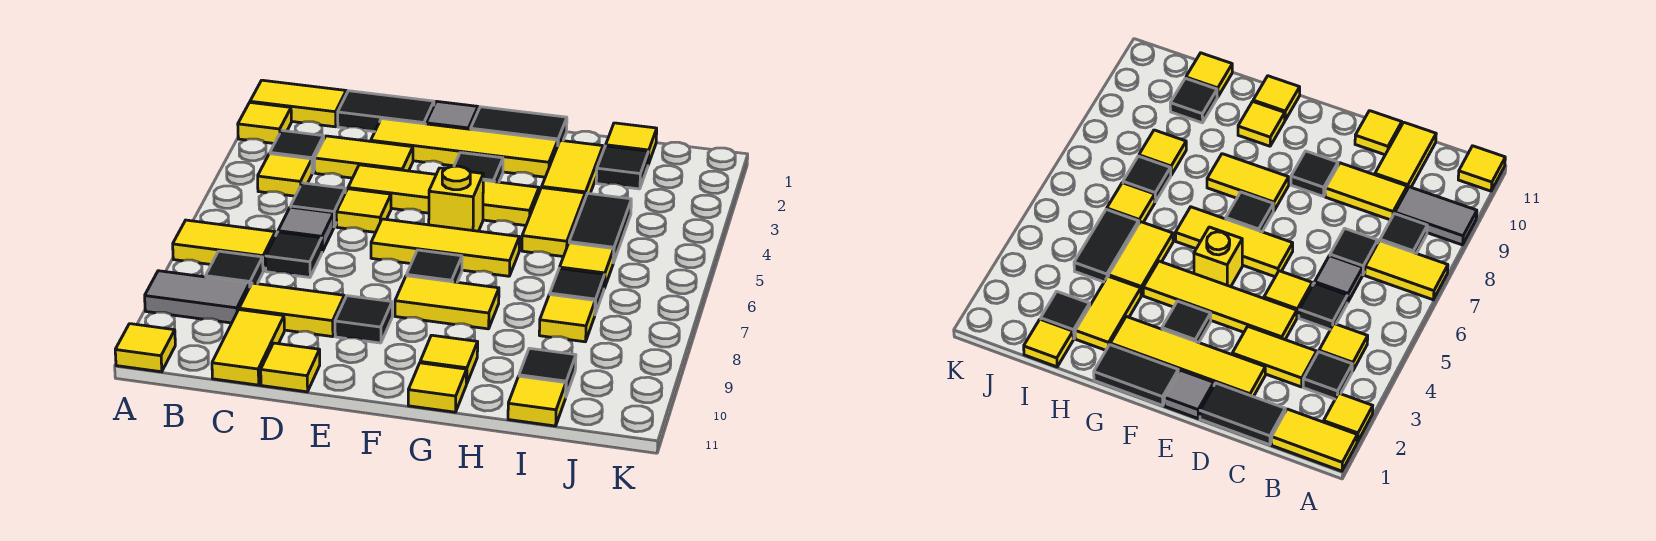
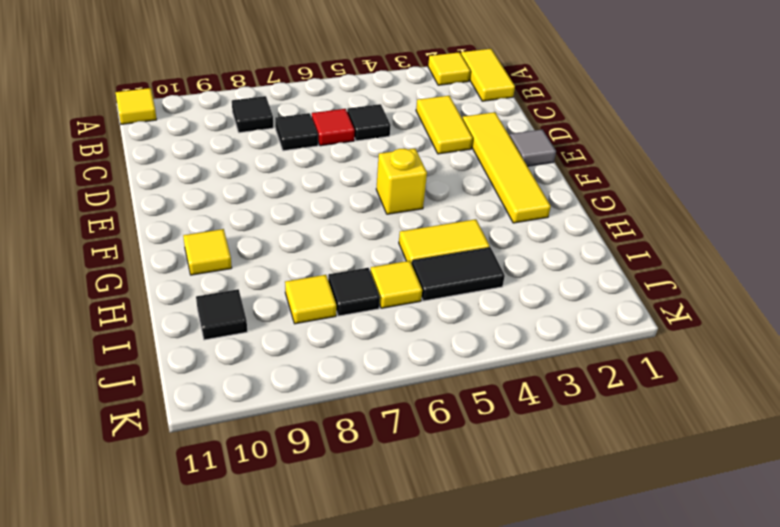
red 1x1 tile [312,109,355,146] -> grey 1x1 tile [278,207,334,252]
none -> yellow 1x2 tile [173,220,275,271]
none -> grey 1x2 tile [145,271,250,323]
none -> black 1x1 tile [270,130,324,173]
none -> yellow 1x1 tile [258,154,312,196]

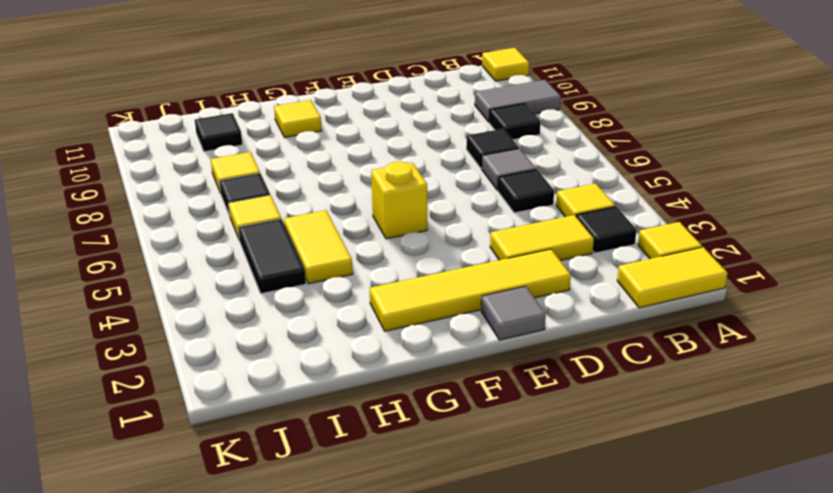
none -> yellow 1x2 tile [173,220,275,271]
none -> black 1x2 tile [338,91,434,132]
none -> yellow 1x2 tile [239,283,344,337]
none -> yellow 1x2 tile [212,310,284,385]

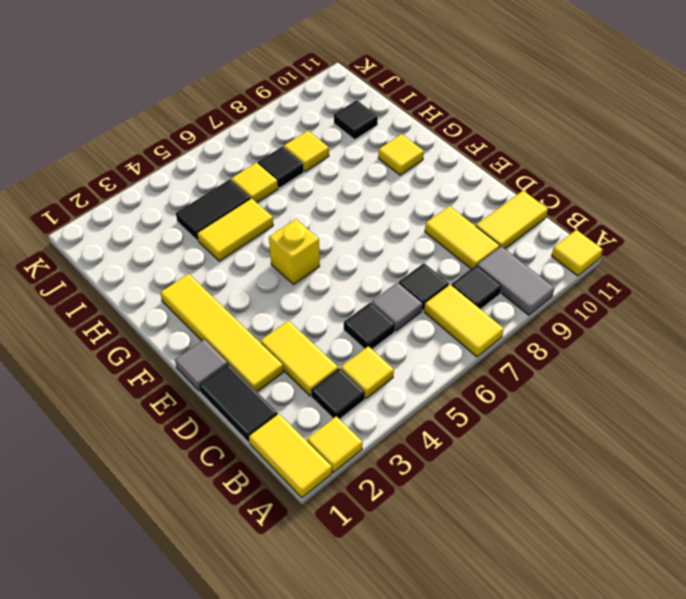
none -> yellow 1x4 tile [348,165,539,225]
none -> yellow 1x1 tile [336,189,391,232]
none -> yellow 1x1 tile [261,343,320,392]
none -> yellow 1x3 tile [371,219,519,276]

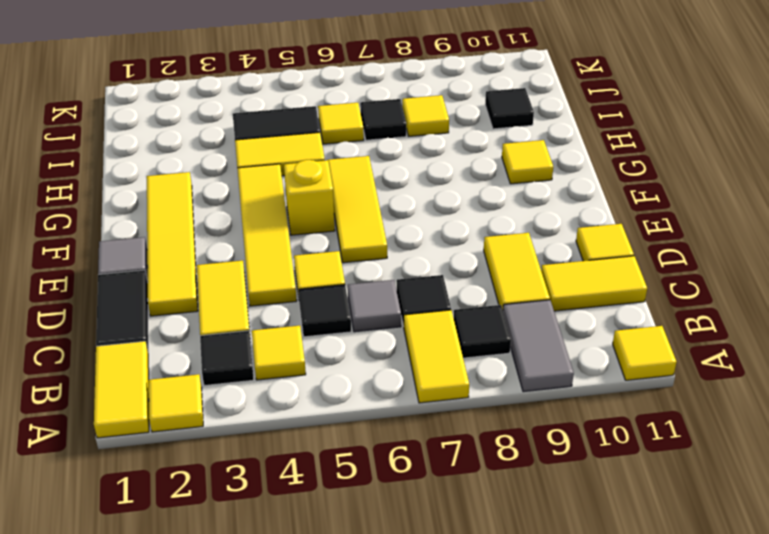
none -> black 1x1 tile [335,296,392,343]
none -> black 1x2 tile [471,107,567,144]
none -> black 1x1 tile [454,153,503,182]
none -> black 1x1 tile [407,250,462,282]

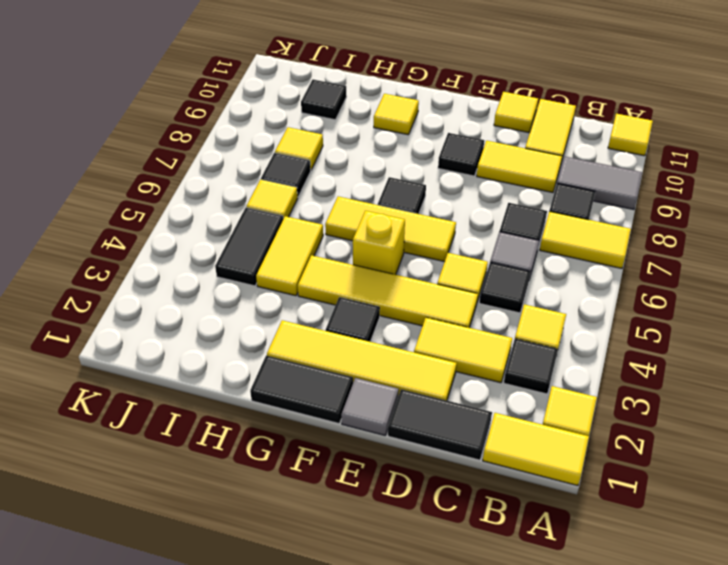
none -> yellow 1x2 tile [395,276,499,329]
none -> yellow 1x1 tile [408,363,467,412]
none -> yellow 1x2 tile [542,140,603,198]
none -> yellow 1x1 tile [606,123,657,164]

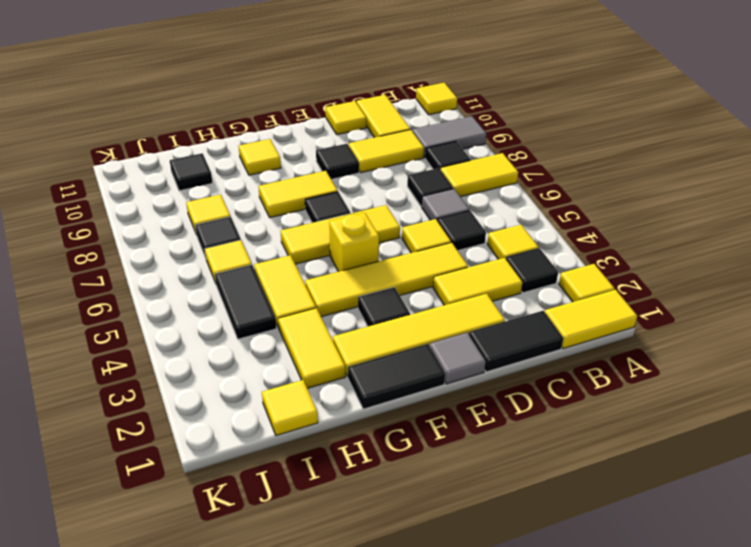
none -> yellow 1x1 tile [408,363,467,412]
none -> black 1x1 tile [596,146,648,189]
none -> yellow 1x1 tile [508,376,566,426]

